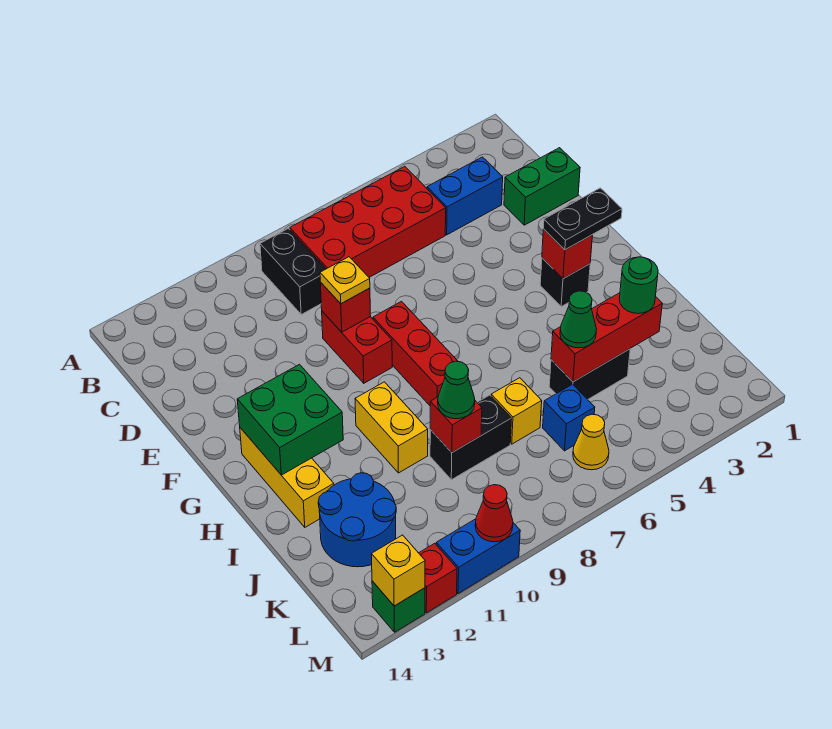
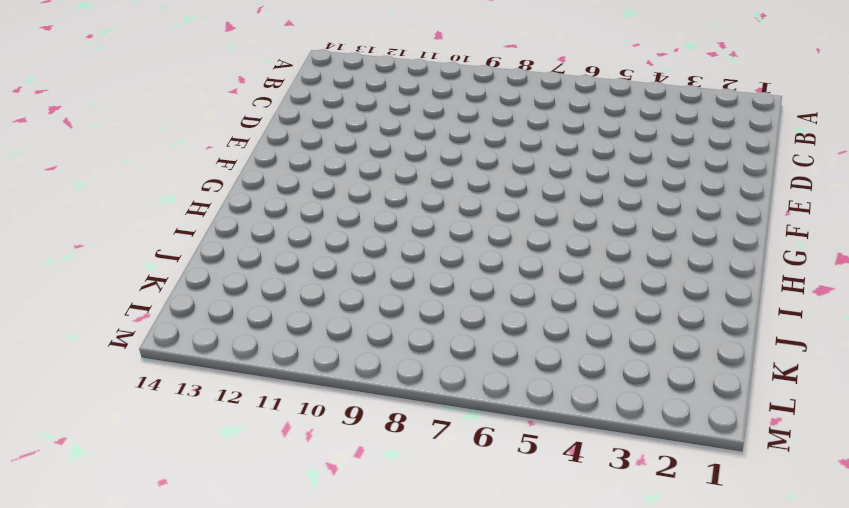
none -> red 2x4 brick [290,167,446,277]
none -> black 1x2 brick [260,228,326,314]
none -> blue 1x2 brick [427,157,503,235]
none -> green 1x2 brick [504,148,580,225]

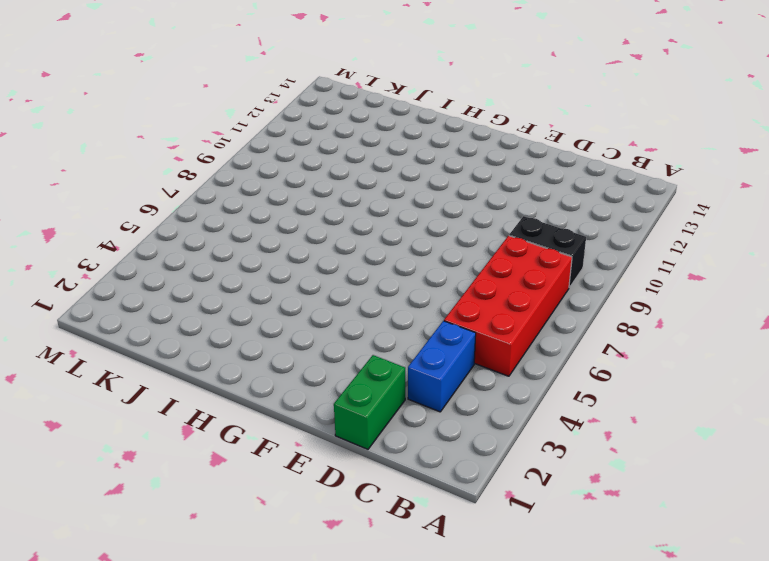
none -> red 1x2 brick [322,311,392,383]
none -> red 1x3 brick [373,301,458,405]
none -> black 1x1 brick [540,258,590,306]
none -> yellow 1x3 brick [240,428,334,527]

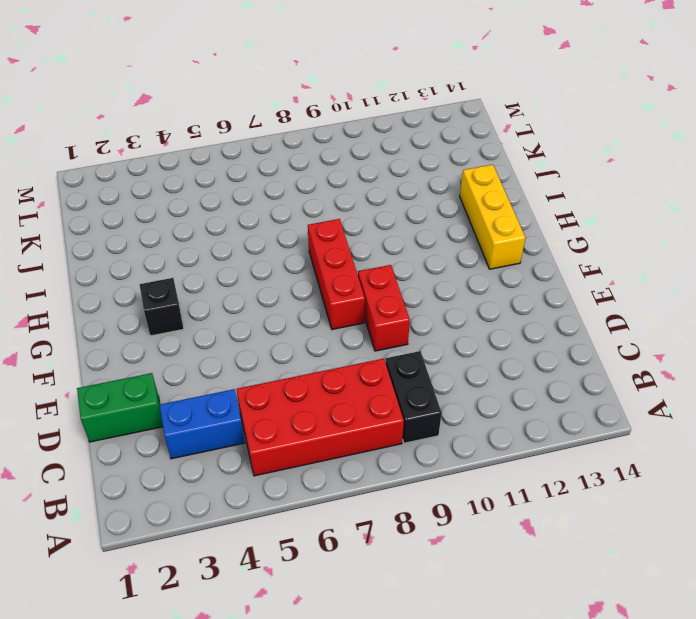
none -> yellow 1x2 brick [355,382,428,473]
none -> black 1x2 brick [549,349,630,399]
none -> yellow 1x1 brick [491,378,542,444]
none -> black 1x2 brick [430,395,512,480]

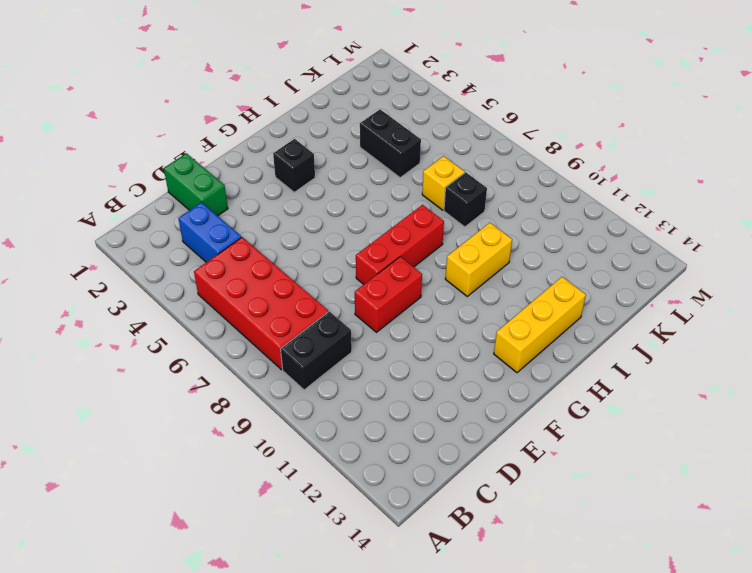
black 1x1 brick [444,172,487,227] -> black 1x2 brick [430,395,512,480]
none -> blue 2x2 round brick [318,473,396,567]
none -> blue 1x1 brick [543,384,595,451]
none -> yellow 1x1 cone [573,414,609,470]
none -> blue 1x2 brick [436,519,520,594]

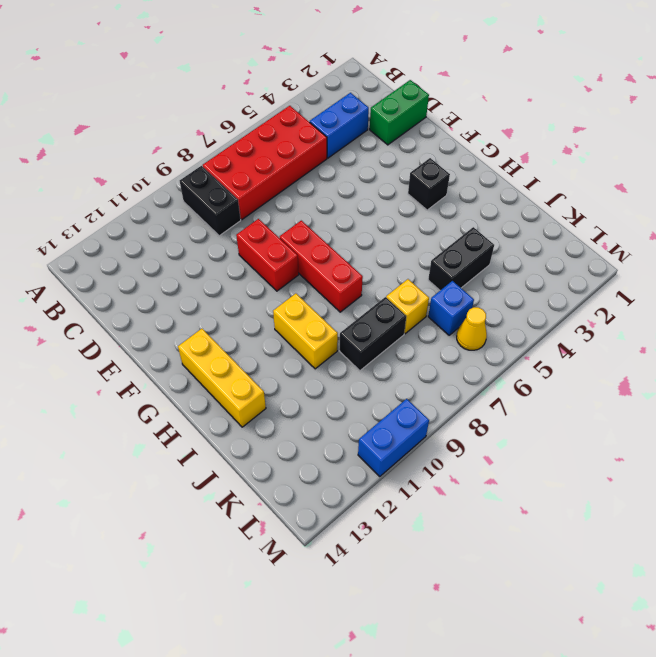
none -> blue 2x2 round brick [318,473,396,567]
none -> red 1x1 brick [419,543,457,613]
none -> green 1x1 brick [372,581,425,632]
none -> red 1x1 brick [320,282,371,332]

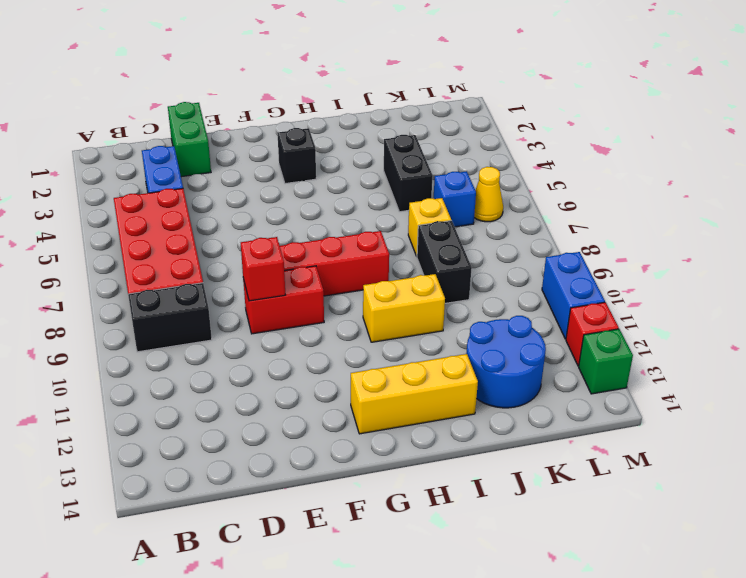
none -> red 1x1 brick [542,229,592,279]
none -> green 2x2 brick [237,364,343,475]
none -> red 1x3 brick [551,293,662,382]
none -> red 1x1 brick [430,397,482,452]

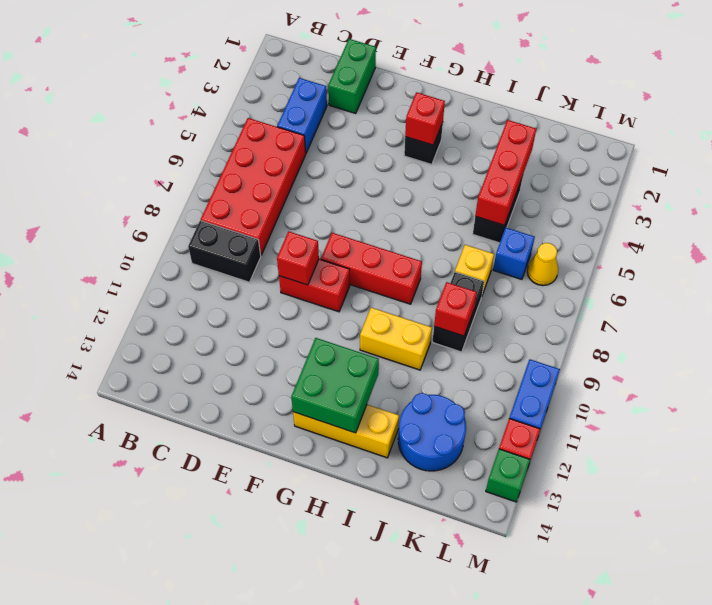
none -> red 1x1 cone [475,485,513,542]
none -> yellow 1x1 brick [371,535,425,606]
none -> yellow 1x1 plate [320,257,370,304]
none -> black 1x2 plate [543,188,622,250]

